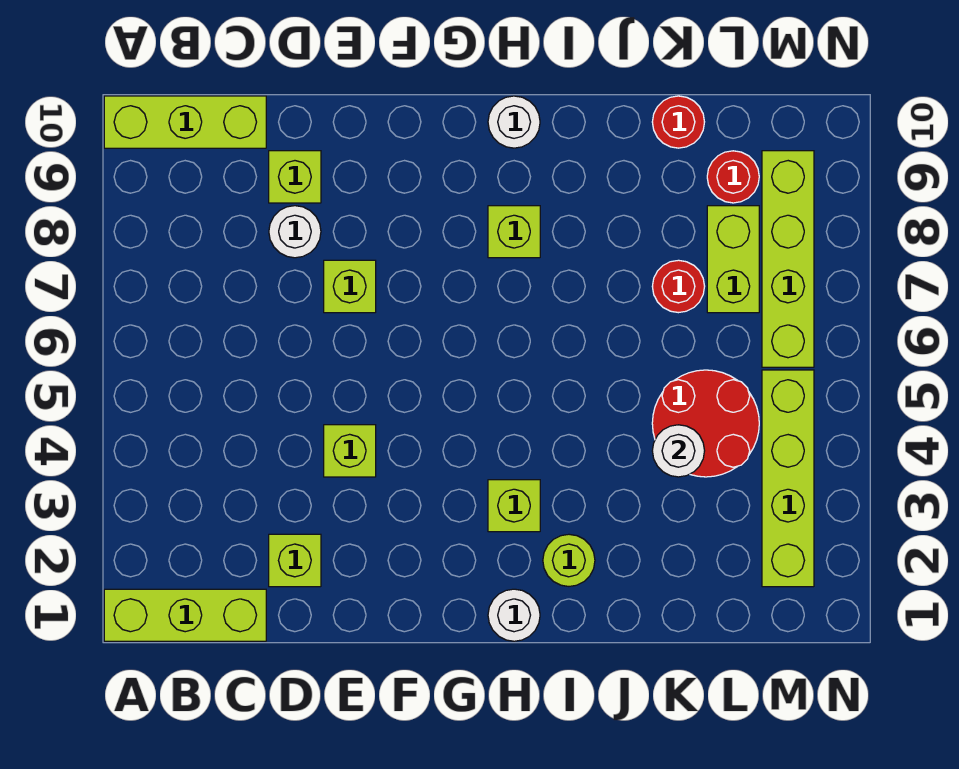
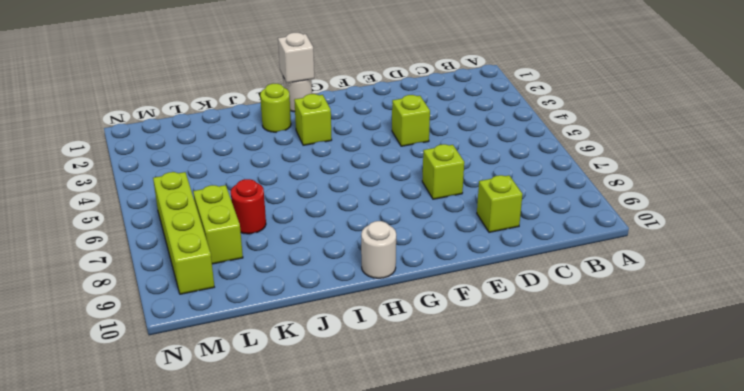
white 1x1 brick [278,33,314,83] -> none
none -> lime 1x3 brick [104,589,266,641]
none -> lime 1x3 brick [104,96,266,148]
none -> lime 1x1 brick [269,534,321,587]

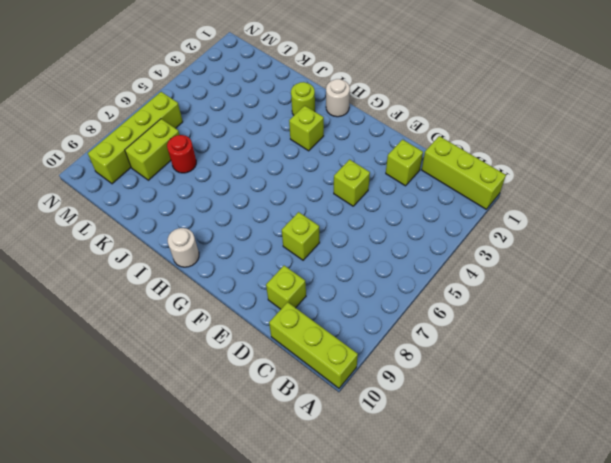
none -> white 1x1 round brick [269,206,321,258]
none -> lime 1x1 brick [488,206,540,258]
none -> red 2x2 round brick [652,370,759,477]

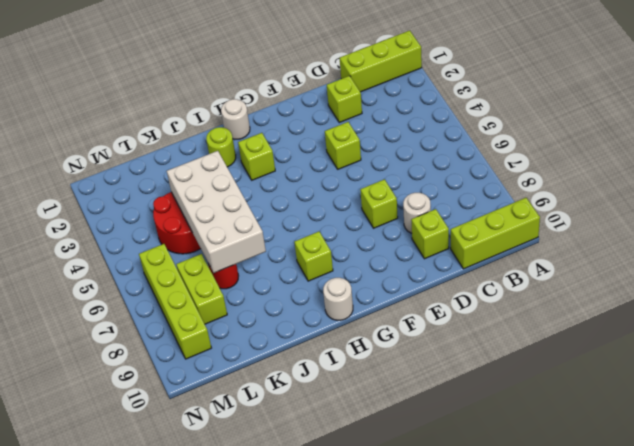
white 2x4 brick [167,151,266,273] -> white 1x1 round brick [652,425,705,477]
none -> red 1x1 round brick [652,96,704,148]
none -> red 1x1 round brick [707,151,759,203]
none -> lime 1x4 brick [762,370,814,587]

